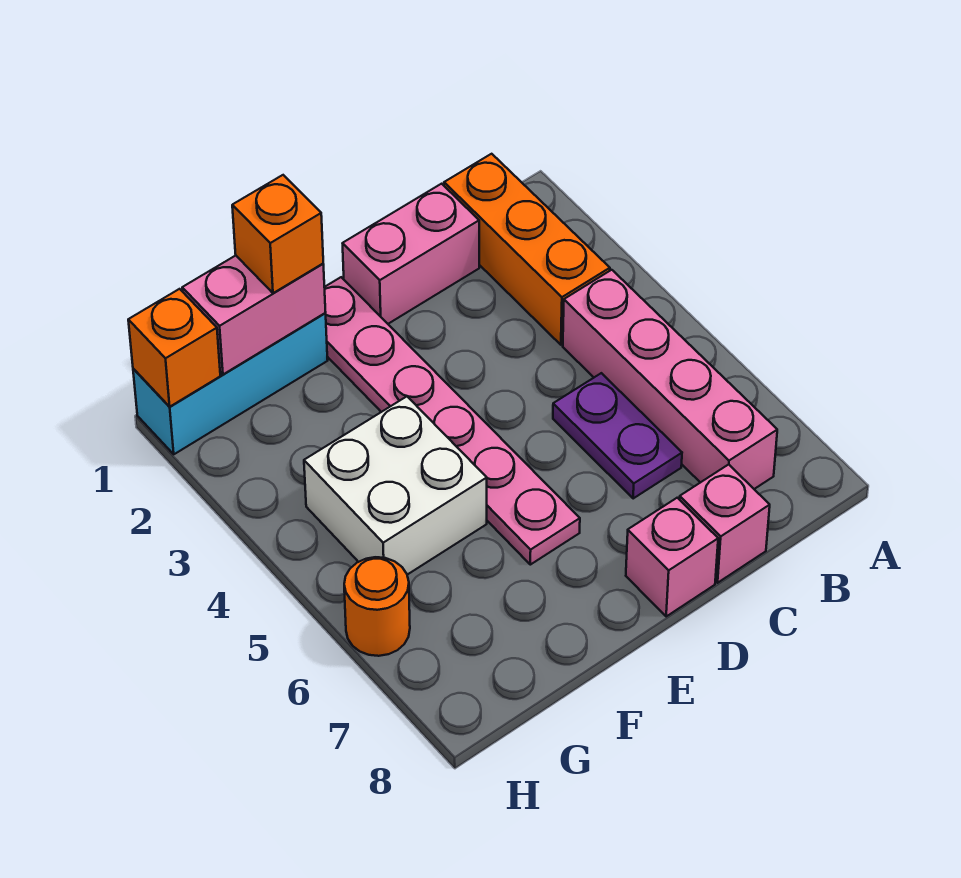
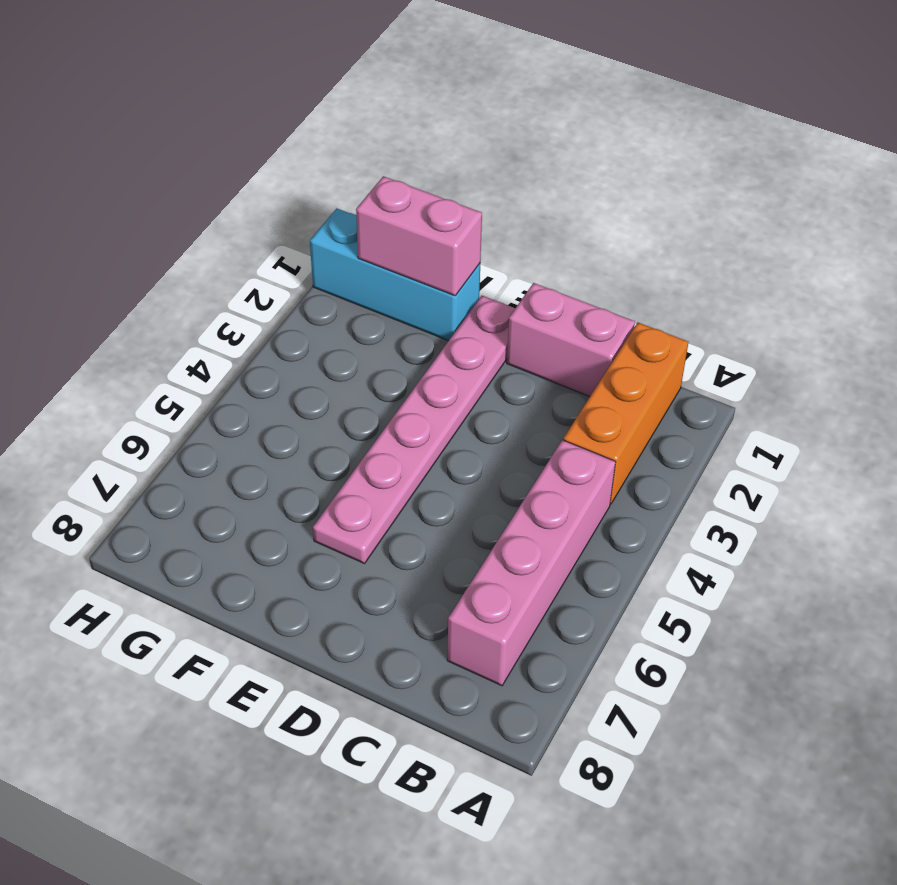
none -> purple 1x2 plate [553,373,682,499]
none -> pink 1x1 brick [680,464,770,583]
none -> pink 1x1 brick [626,498,718,616]

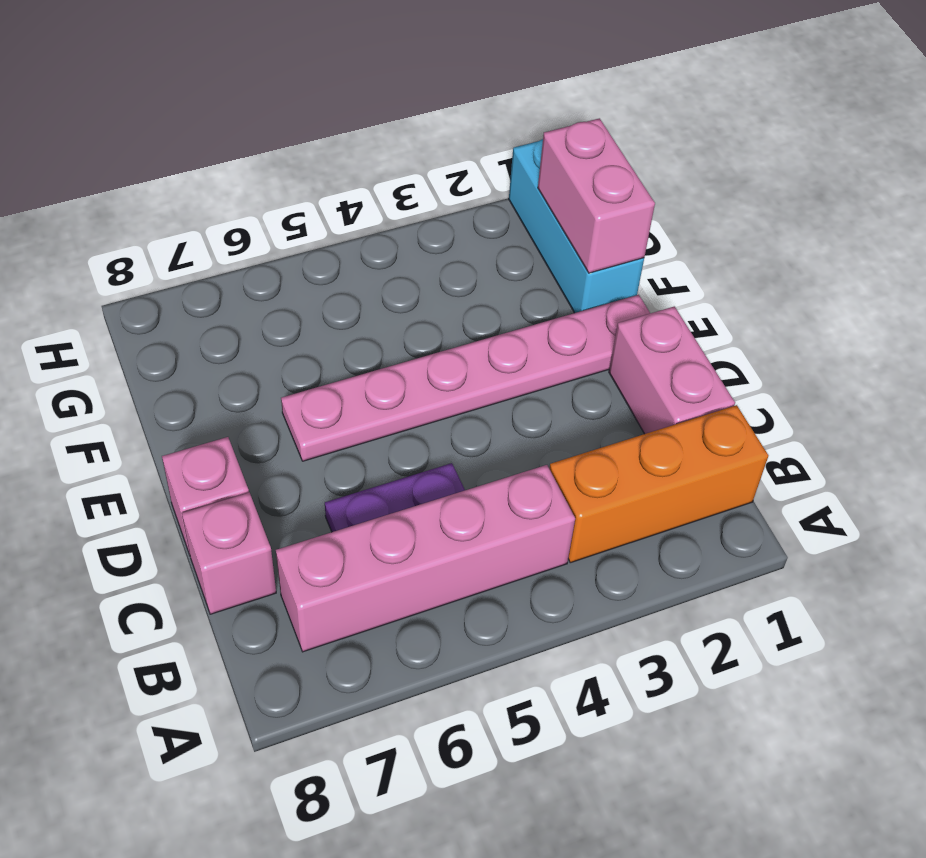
none -> white 2x2 brick [304,397,487,575]
none -> orange 1x1 round brick [344,557,410,656]
none -> orange 1x1 brick [128,289,220,407]

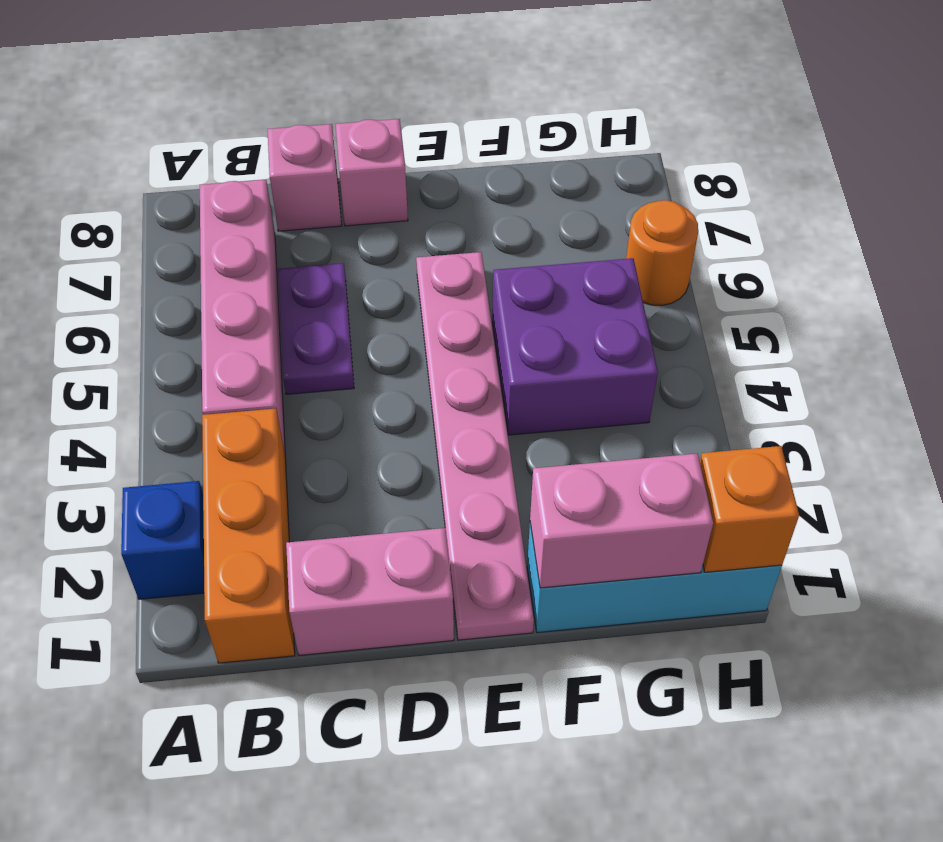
blue 1x1 brick [121,481,204,599] -> none
purple 2x2 brick [492,258,658,435] -> white 2x2 brick [304,397,487,575]
none -> orange 1x1 brick [232,175,323,293]

